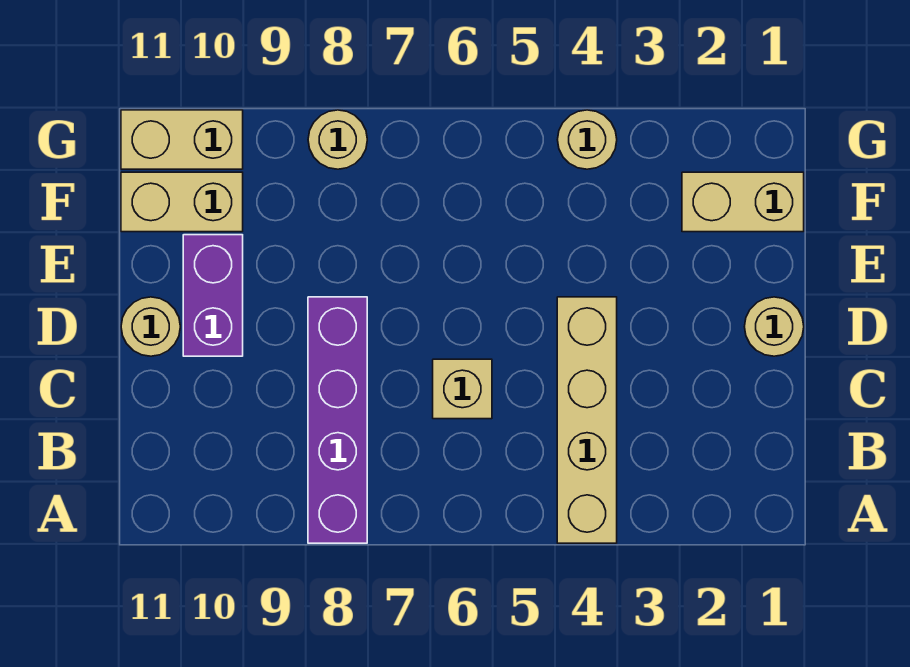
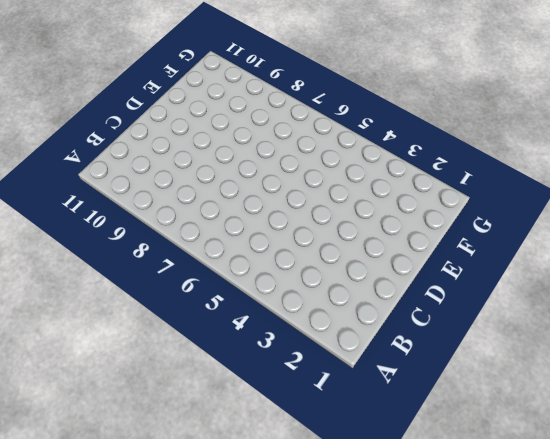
none -> tan 1x4 brick [557,297,617,543]
none -> purple 1x4 brick [308,297,367,543]

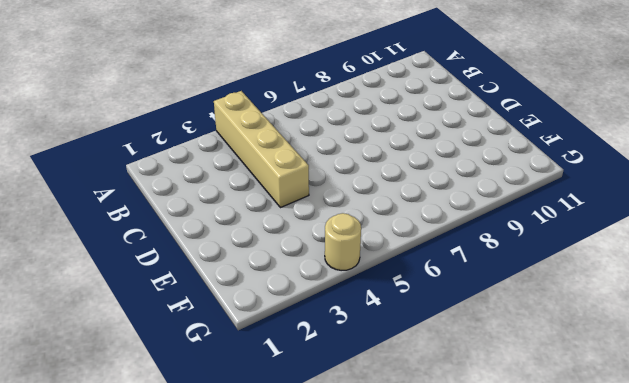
none -> purple 1x4 brick [308,297,367,543]
none -> tan 1x1 brick [433,359,492,419]

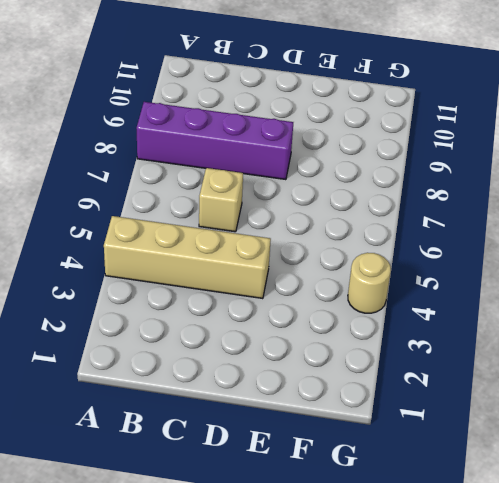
none -> tan 1x1 round brick [744,297,804,356]
none -> purple 1x2 brick [183,235,243,356]

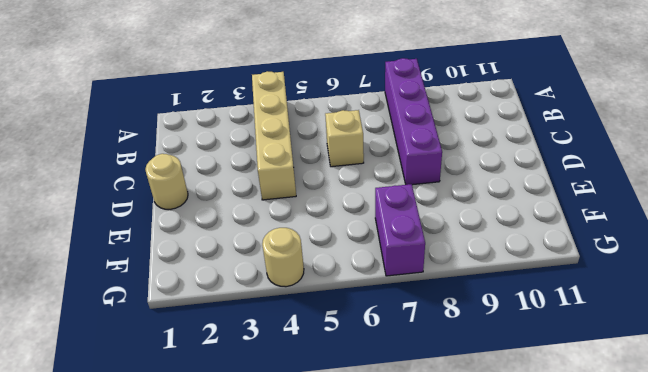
purple 1x2 brick [375,184,425,276] -> purple 1x2 brick moved to [183,235,243,356]
none -> tan 1x1 round brick [121,297,180,356]
none -> tan 1x2 brick [682,172,804,232]

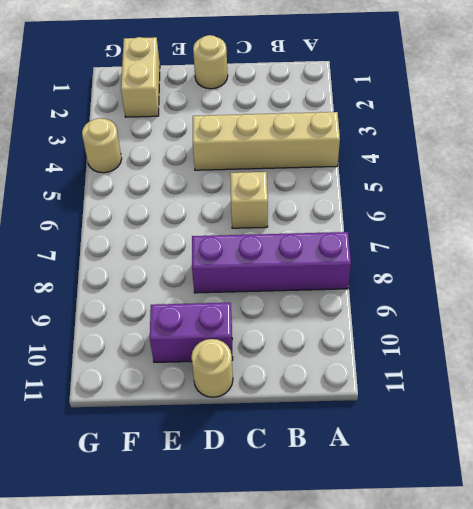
none -> tan 1x2 brick [121,172,243,232]
none -> tan 1x1 round brick [308,110,367,169]

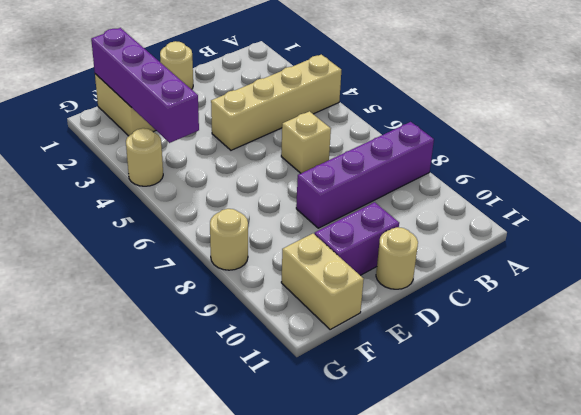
purple 1x4 brick [91,28,199,143] -> none
none -> tan 1x2 brick [121,110,243,169]

